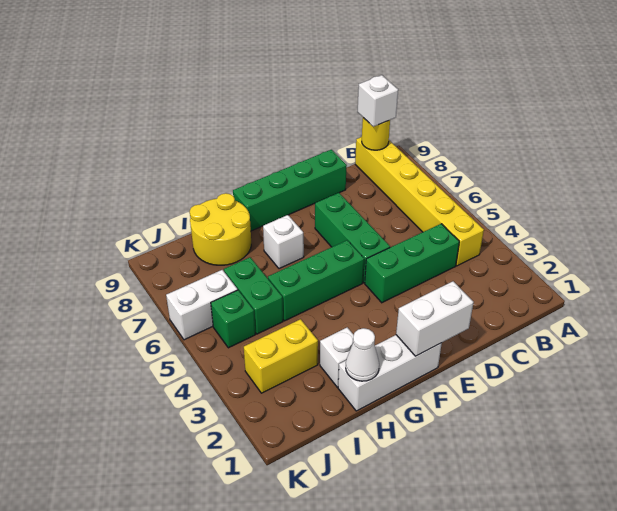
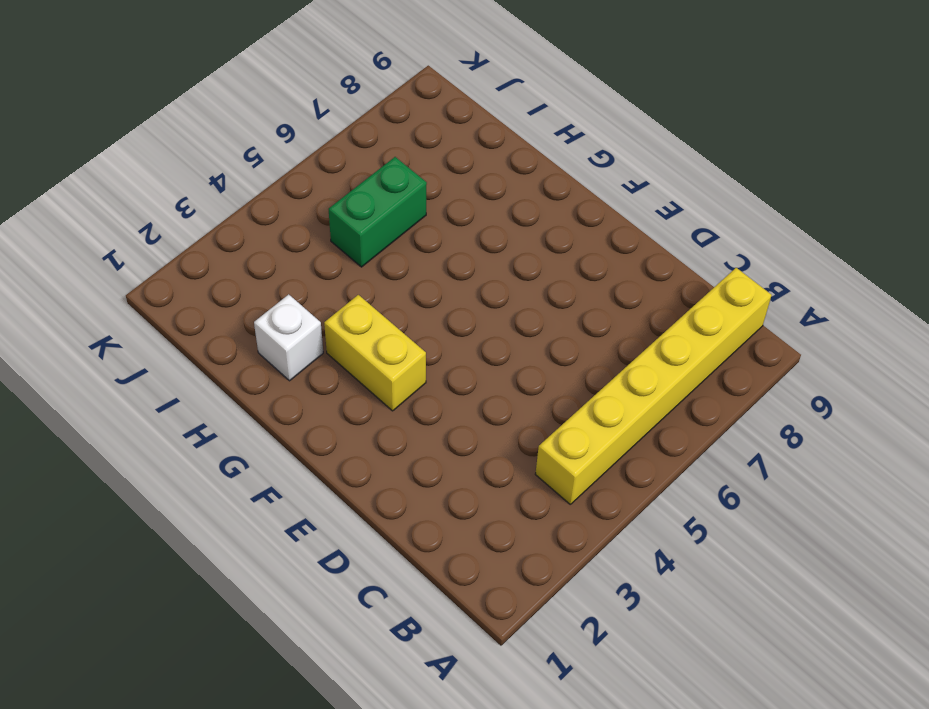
yellow 1x2 brick [324,295,426,411] -> yellow 1x2 brick moved to [244,319,318,393]
none -> green 1x3 brick [365,224,459,303]
none -> green 1x4 brick [233,150,347,231]
none -> green 1x3 brick [315,193,390,283]

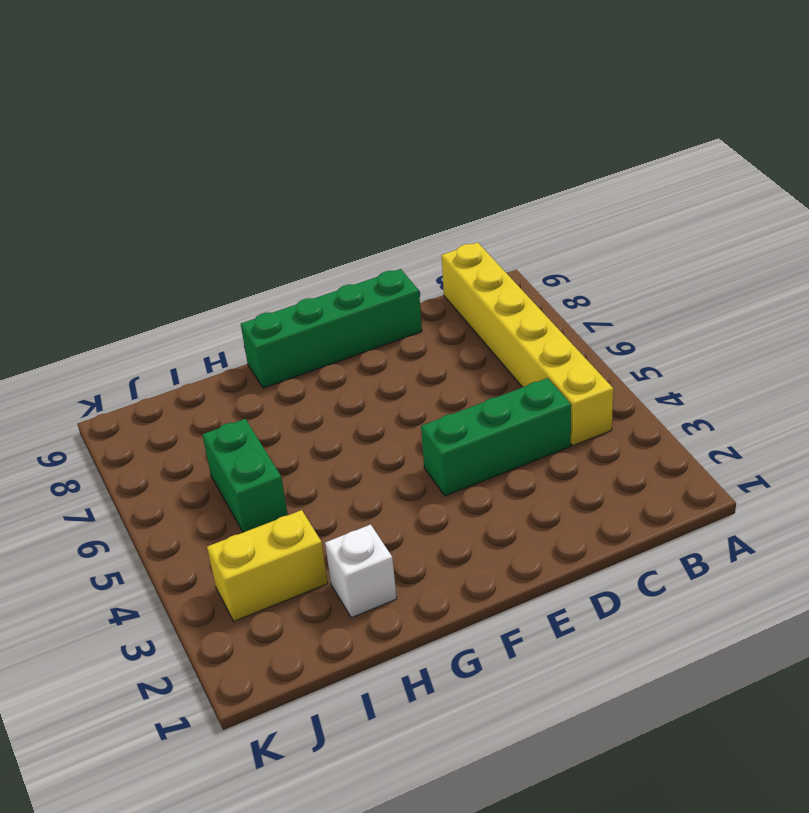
none -> green 1x3 brick [315,193,390,283]
none -> white 1x3 brick [338,335,442,411]
none -> green 1x3 brick [268,240,364,321]

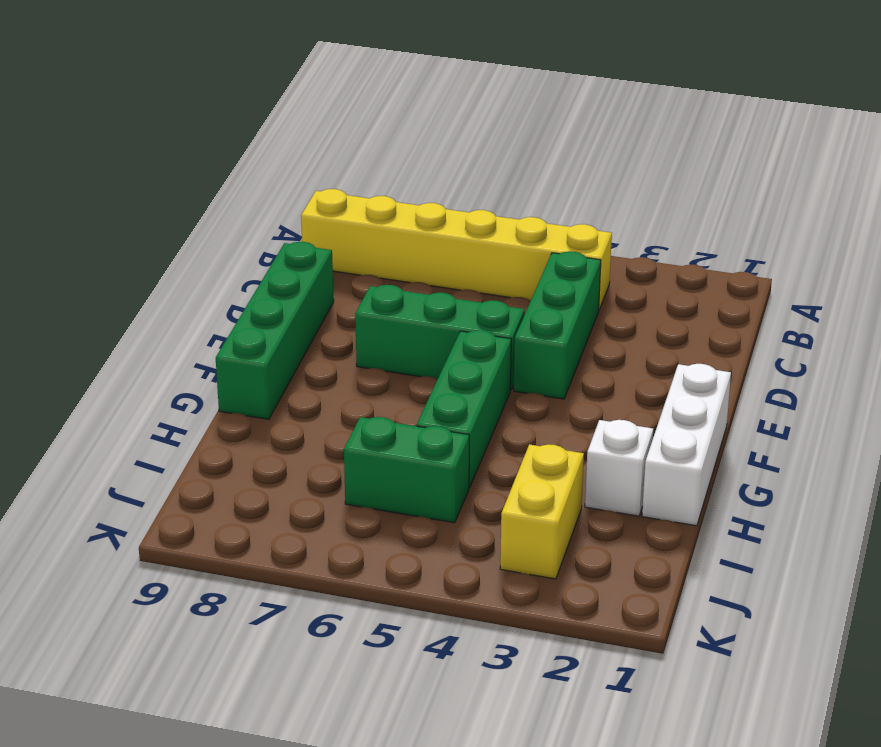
none -> white 1x1 brick [263,215,304,269]
none -> yellow 2x2 round brick [190,193,251,265]
none -> green 1x1 brick [211,290,255,348]

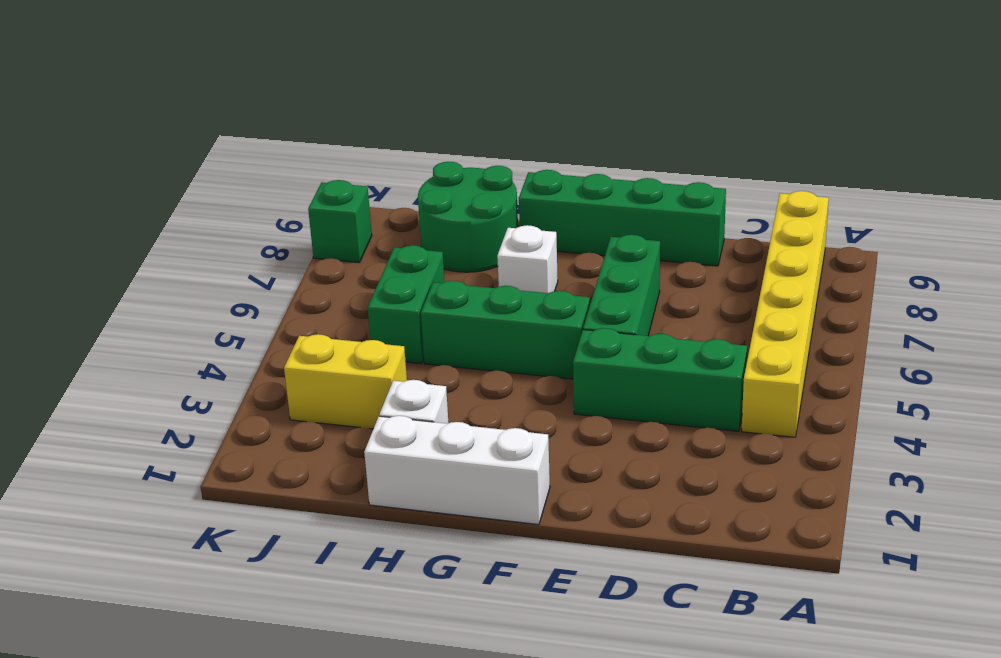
green 2x2 round brick [418,162,518,272] -> yellow 2x2 round brick [190,193,251,265]
green 1x1 brick [308,180,372,263] -> green 1x1 brick moved to [211,290,255,348]
none -> white 1x2 brick [166,270,238,340]
none -> yellow 1x1 round brick [362,118,390,150]
none -> white 1x2 brick [396,281,474,356]

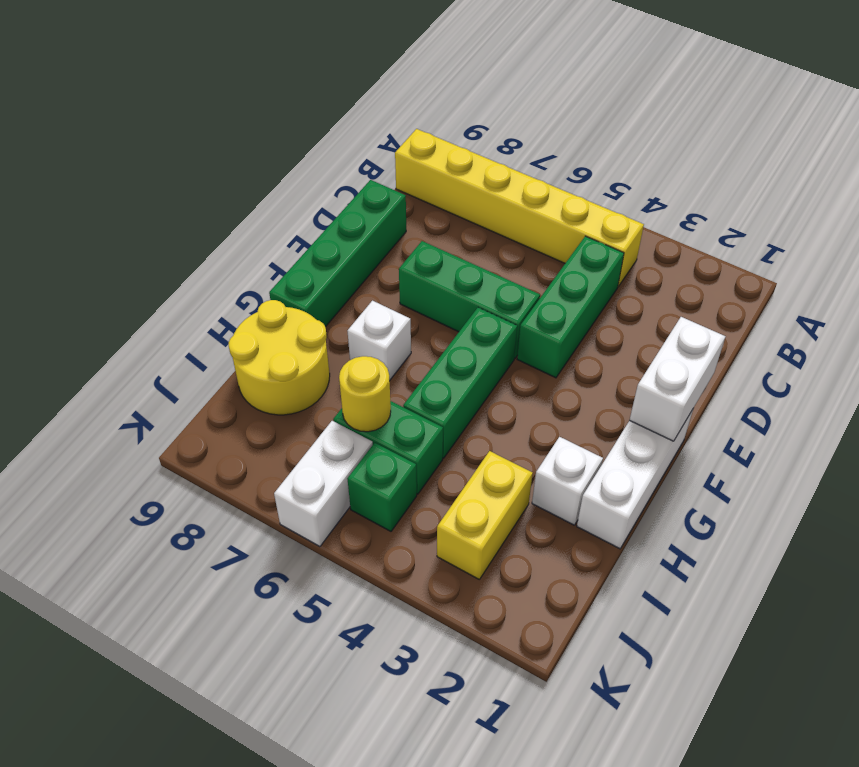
yellow 1x1 round brick [339,356,391,432] -> yellow 1x1 round brick moved to [362,118,390,150]
none -> white 1x1 cone [346,328,379,381]
none -> white 1x1 brick [358,75,398,127]

